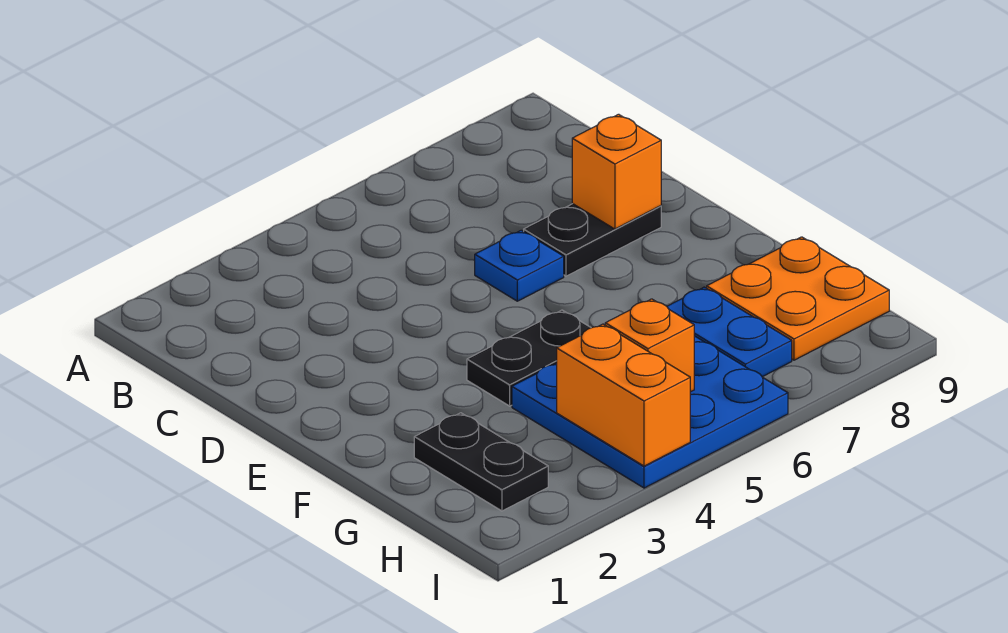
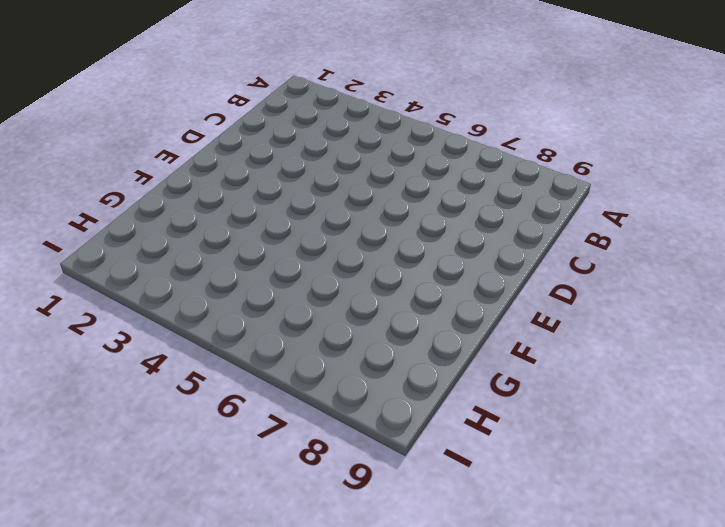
none -> blue 1x1 plate [475,230,564,301]
none -> black 1x2 plate [524,204,661,276]

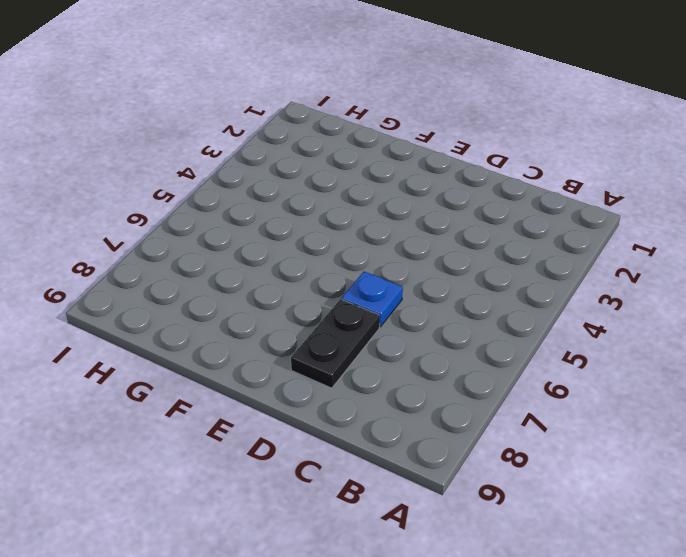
none -> black 1x2 plate [467,310,591,406]
none -> black 1x2 plate [414,413,548,511]

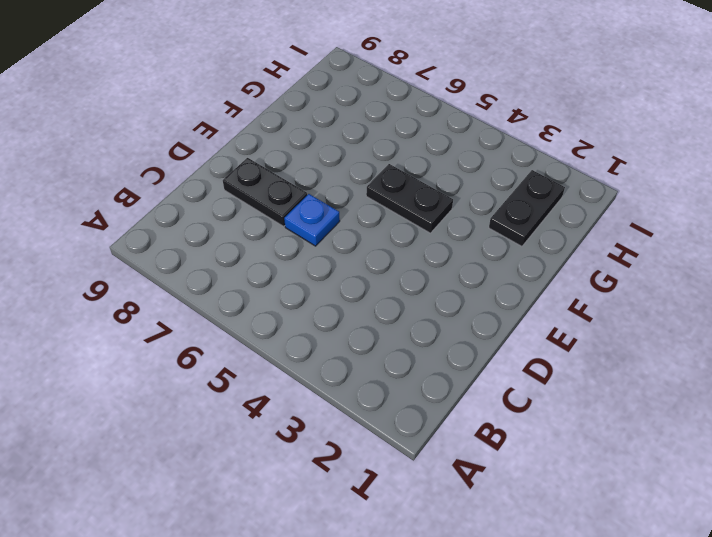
none -> blue 3x3 plate [512,336,788,488]
none -> blue 1x2 plate [667,287,792,377]

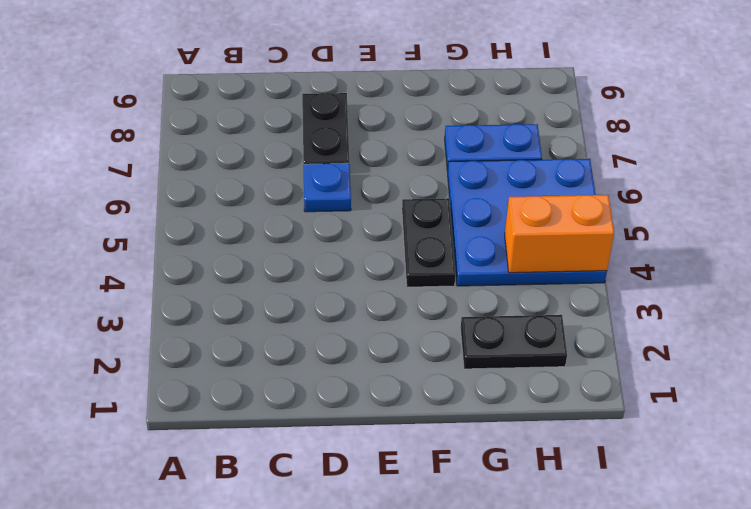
none -> orange 2x2 plate [707,237,889,360]
none -> orange 1x1 brick [572,114,661,229]

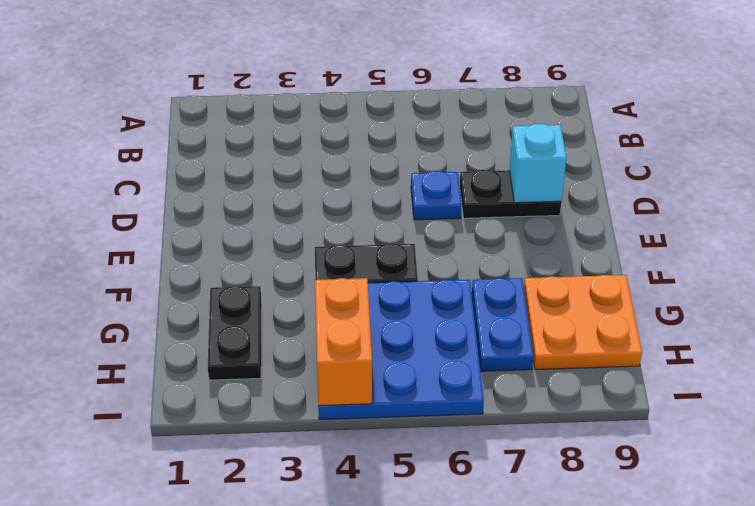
cyan 1x1 brick [509,124,566,203] -> orange 1x1 brick [572,114,661,229]
none -> orange 1x1 brick [605,299,694,392]

